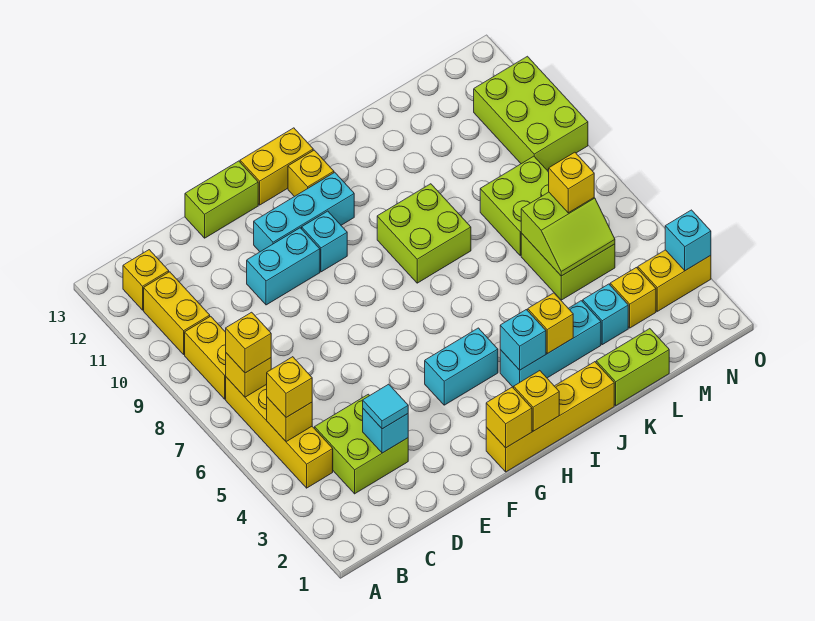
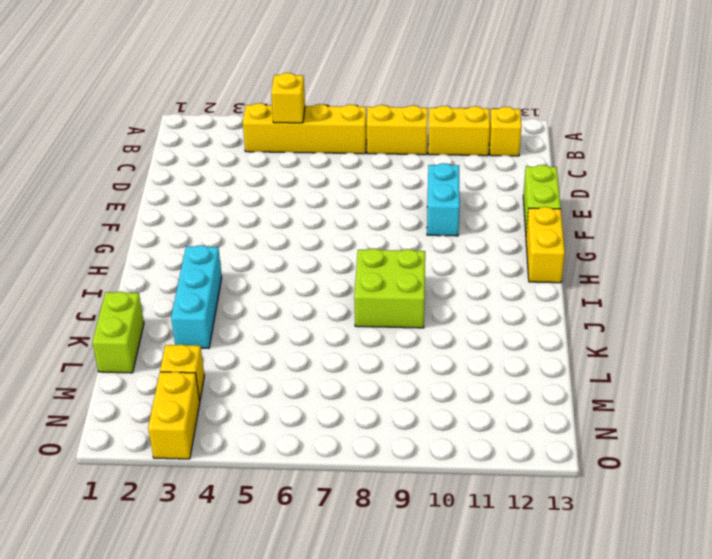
none -> lime 2x2 brick [315,394,408,494]
none -> cyan 1x3 brick [254,172,354,252]
none -> yellow 1x4 brick [486,362,614,472]
none -> cyan 1x2 brick [425,328,498,405]

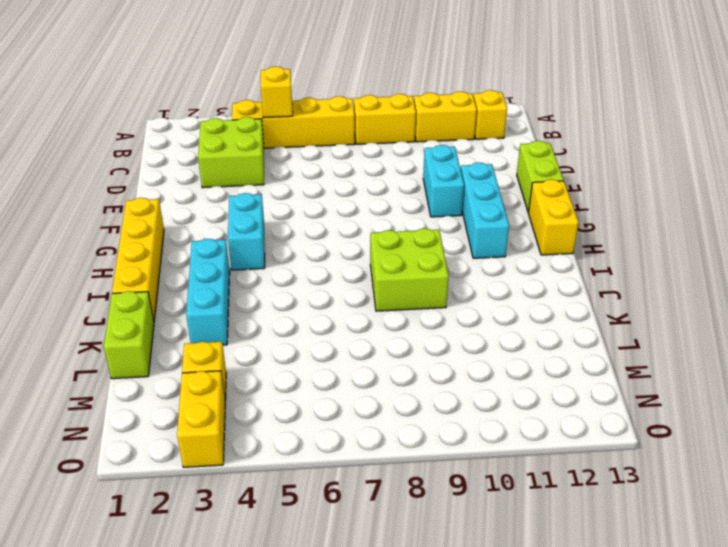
none -> cyan 1x1 brick [302,211,347,272]
none -> yellow 1x1 brick [288,150,334,197]
none -> cyan 1x1 brick [583,284,628,345]
none -> lime 2x2 brick [521,233,615,300]

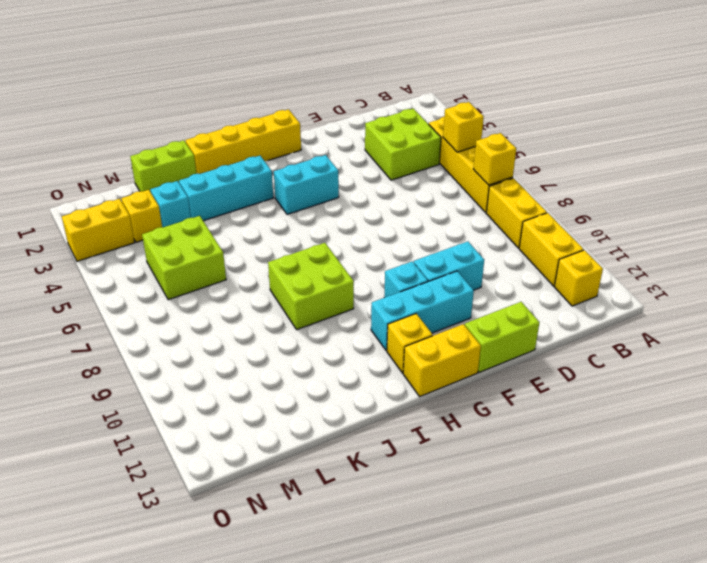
none -> lime 2x2 brick [480,156,549,256]
none -> lime 2x3 brick [474,56,588,170]
none -> cyan 1x1 brick [363,409,408,453]
none -> yellow 1x1 brick [486,387,532,448]

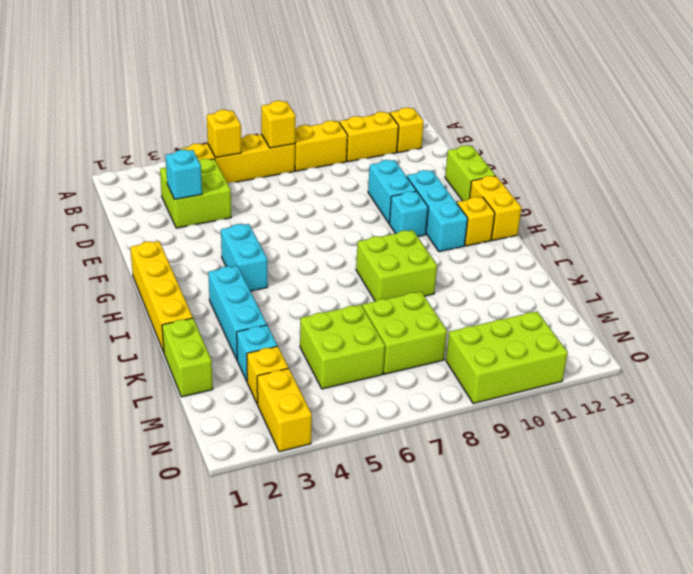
none -> yellow 1x1 brick [486,387,532,448]
none -> yellow 1x1 brick [514,371,559,431]
none -> cyan 1x1 brick [500,310,546,370]
none -> yellow 1x1 brick [528,293,573,354]

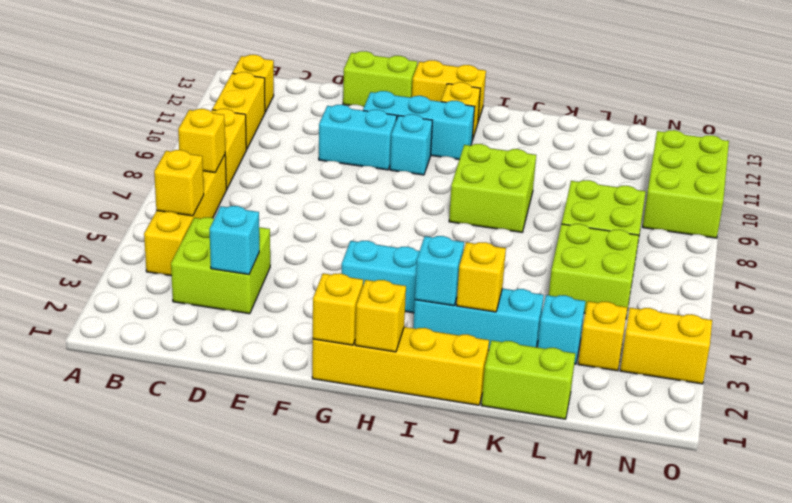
none -> lime 2x2 slope [521,192,615,276]
none -> cyan 1x1 brick [665,210,711,271]
none -> yellow 1x1 brick [267,357,312,417]
none -> yellow 1x1 brick [226,312,271,373]

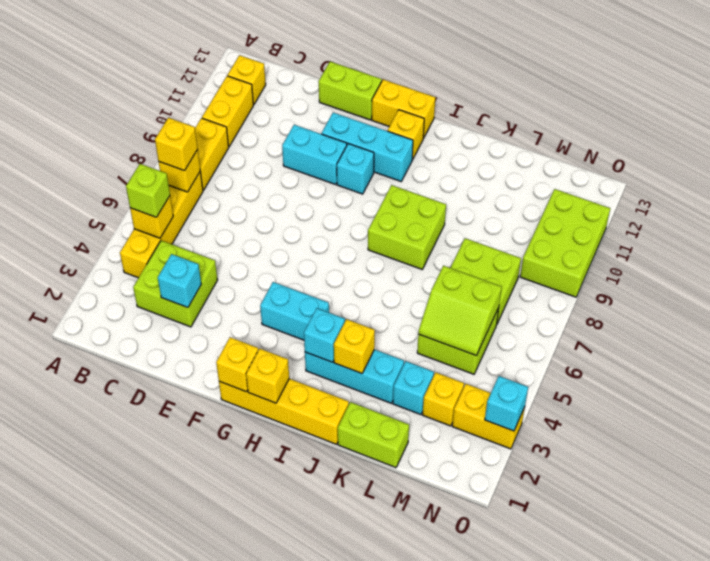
lime 1x1 brick [126,164,170,217] -> yellow 1x1 brick [267,357,312,417]
none -> cyan 1x1 tile [363,384,408,429]
none -> yellow 1x1 brick [549,152,594,213]

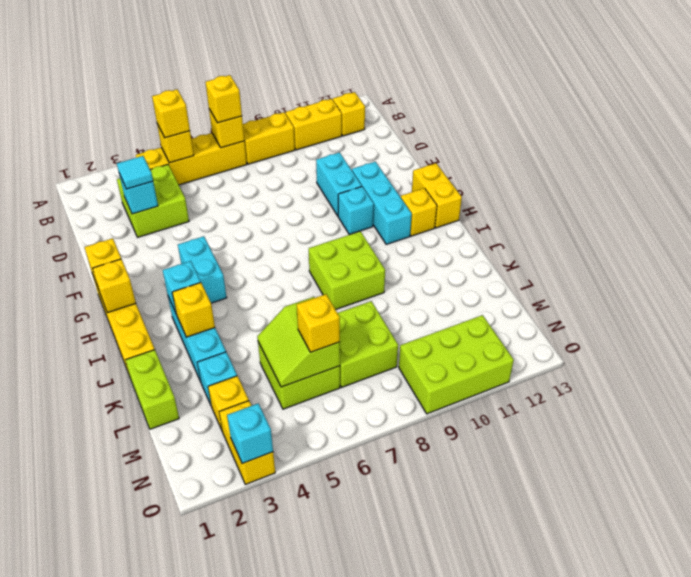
none -> lime 1x2 brick [185,161,258,238]

